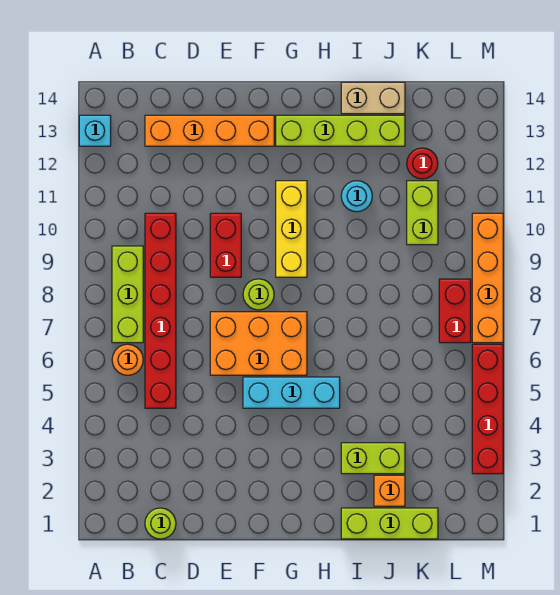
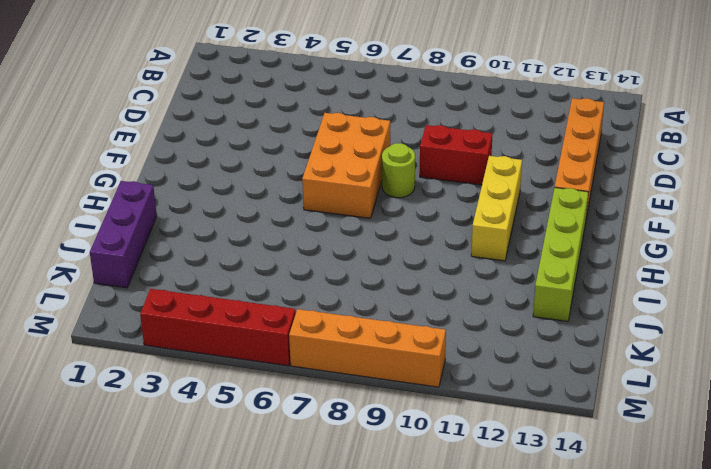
yellow 1x3 brick [471,156,522,261] -> yellow 1x3 brick turned to [276,181,307,277]
purple 1x3 brick [90,181,157,288] -> lime 1x3 brick [341,508,438,539]
none -> cyan 1x1 brick [79,115,111,146]
none -> orange 1x1 round brick [112,344,143,375]
none -> lime 1x3 brick [112,246,143,343]

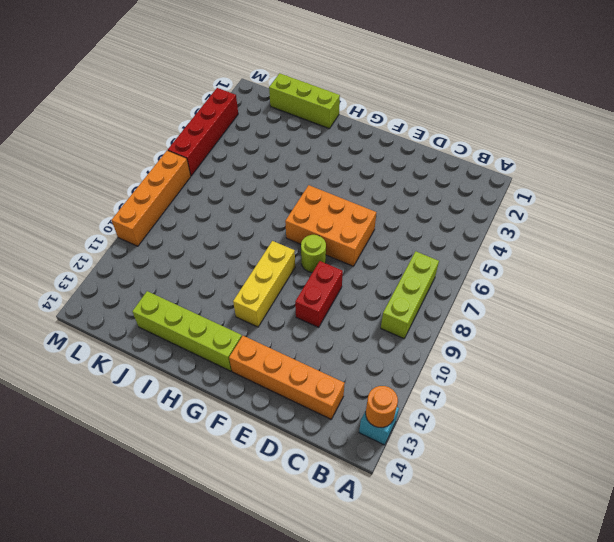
orange 1x1 round brick [366,386,398,427] -> orange 1x1 round brick moved to [112,344,143,375]
none -> lime 1x1 round brick [145,508,176,539]
none -> red 1x6 brick [145,213,176,408]
none -> cyan 1x3 brick [243,377,340,408]

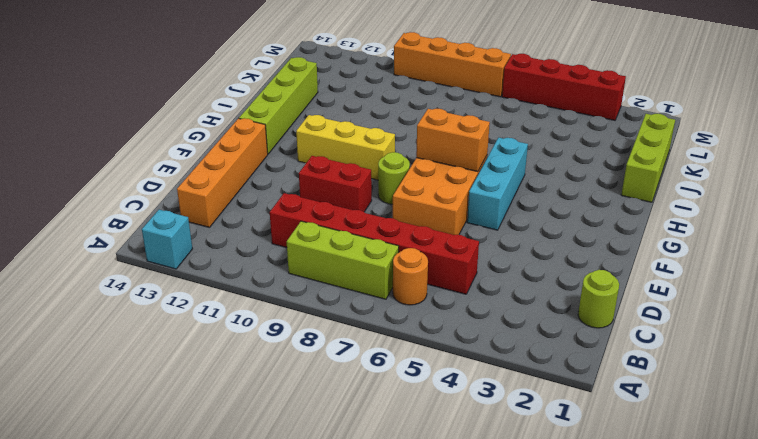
orange 1x2 brick [416,109,490,172] -> none
none -> lime 1x2 brick [341,443,405,474]
none -> cyan 1x1 round brick [341,181,372,212]
none -> tan 1x2 brick [341,82,405,114]

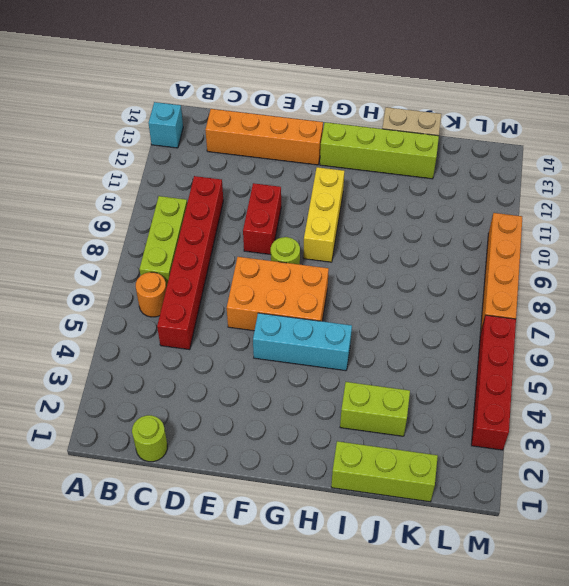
none -> cyan 1x1 round brick [341,181,372,212]
none -> orange 1x1 brick [374,475,405,506]
none -> lime 1x2 brick [407,181,438,245]

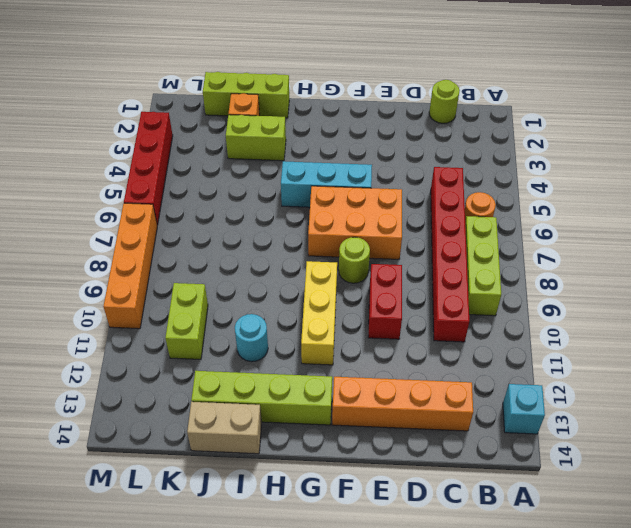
none -> red 1x1 round brick [407,148,438,179]
none -> red 1x2 brick [439,279,471,343]

